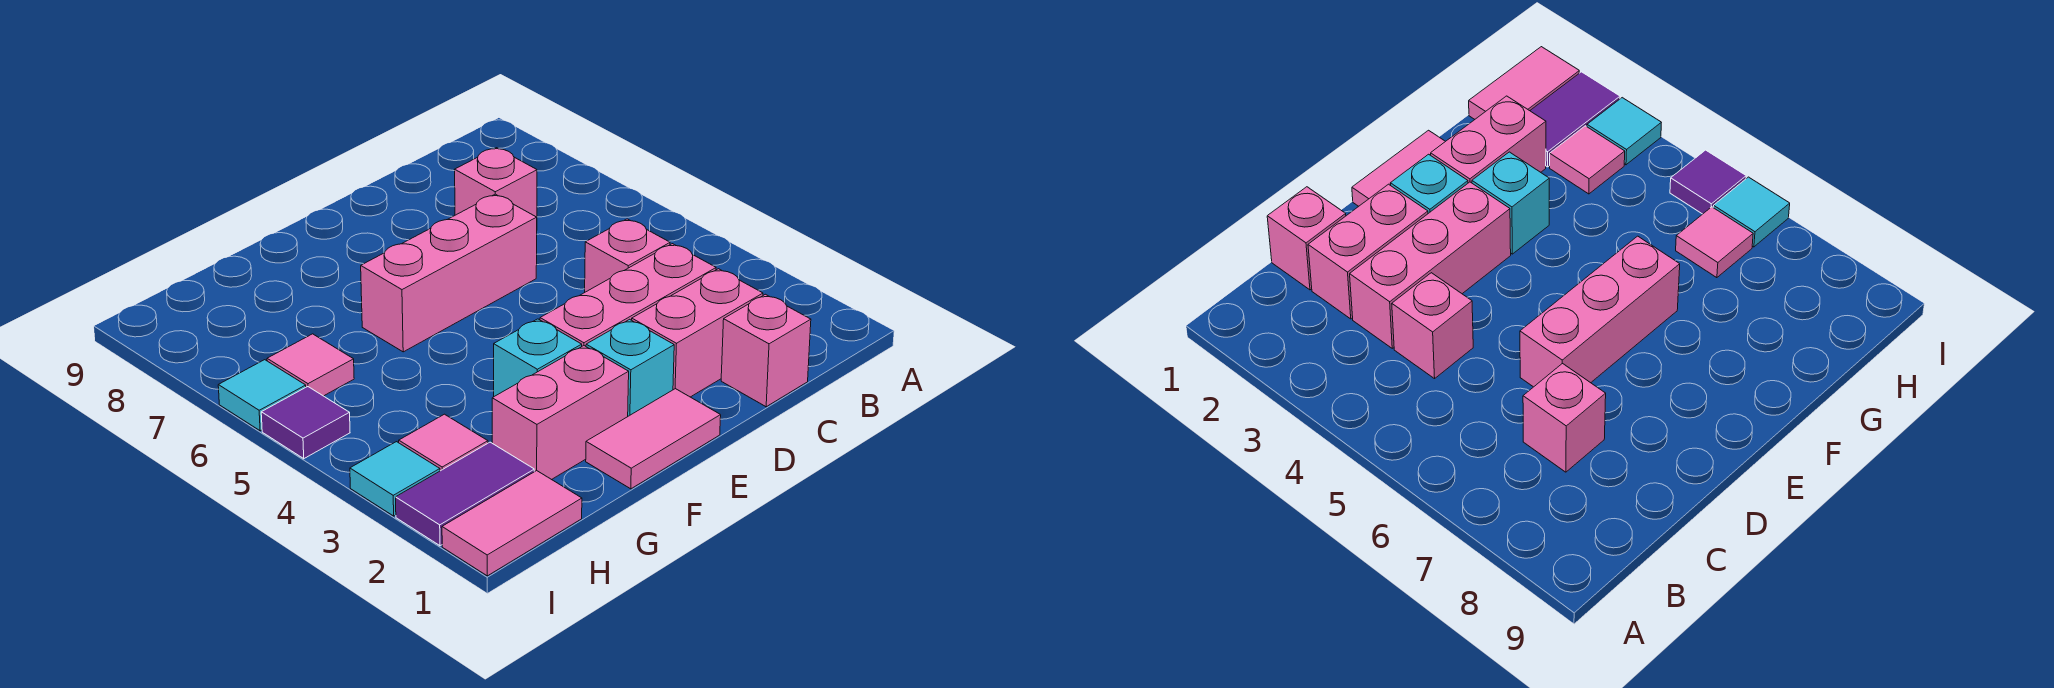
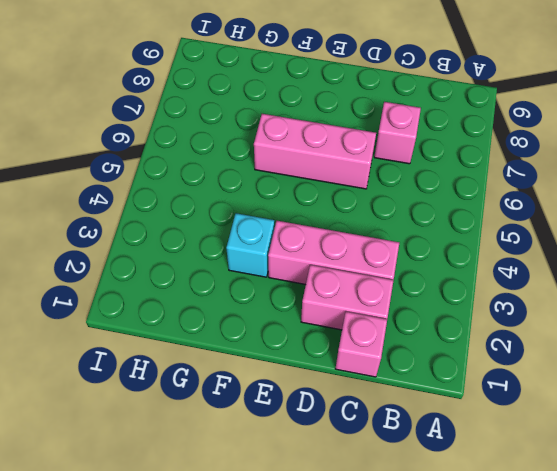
none -> pink 1x1 brick [585,219,670,292]
none -> pink 1x2 tile [586,389,721,489]
none -> cyan 1x1 brick [586,319,674,416]

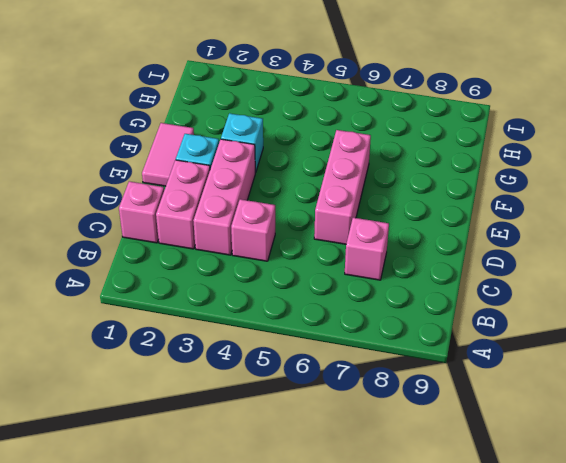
none -> pink 1x2 brick [492,346,629,480]
none -> pink 1x2 tile [442,471,582,576]
none -> purple 1x2 tile [396,442,534,546]

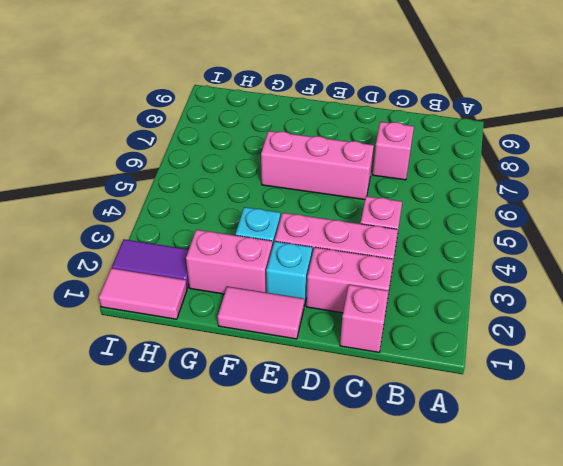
none -> pink 1x1 tile [399,414,488,471]
none -> pink 1x1 tile [267,334,354,396]
none -> cyan 1x1 tile [350,442,440,516]

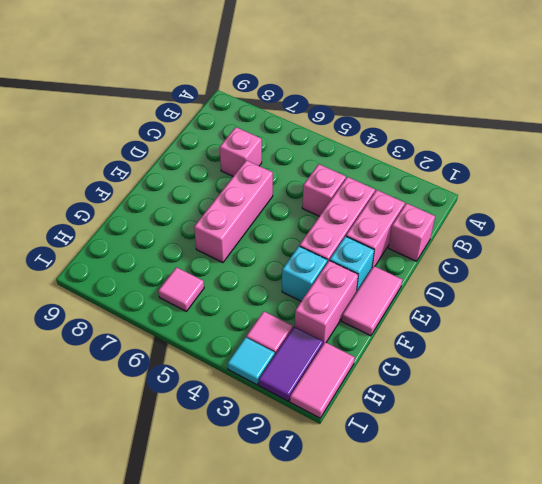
none -> purple 1x1 tile [261,387,350,459]
none -> cyan 1x1 tile [218,360,306,431]

